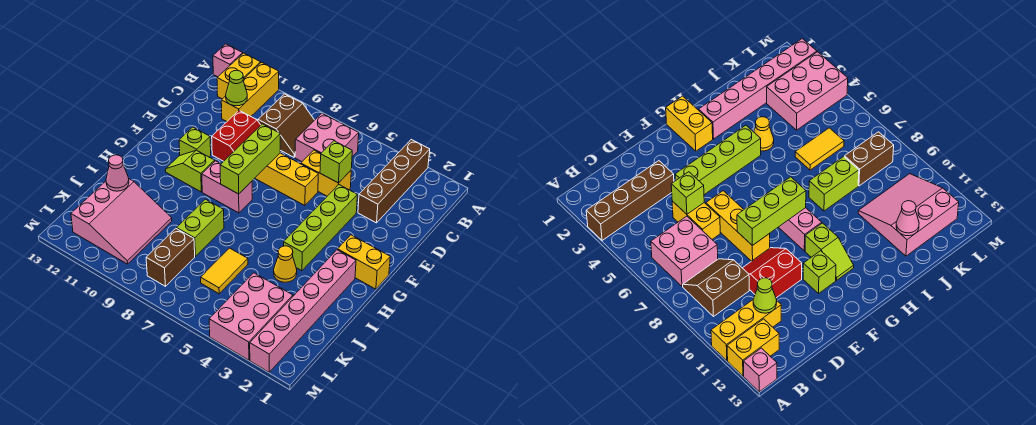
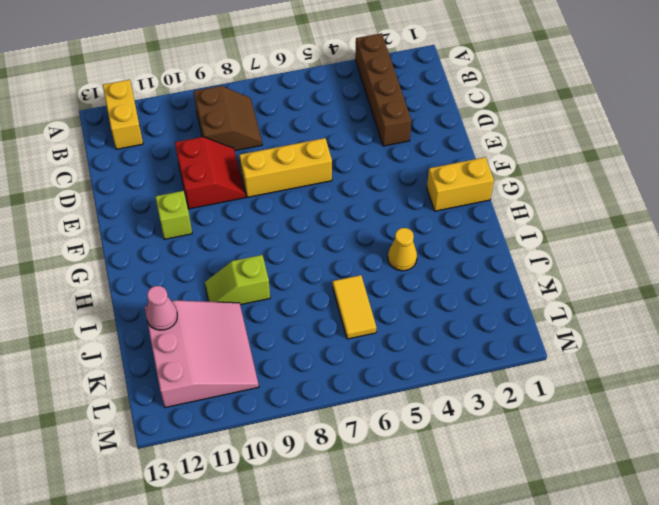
lime 1x2 slope [205,255,270,305] -> lime 1x2 slope moved to [166,150,215,192]
none -> yellow 1x3 brick [221,62,279,121]
none -> pink 1x1 brick [213,44,243,77]
none -> pink 2x2 brick [295,113,359,162]

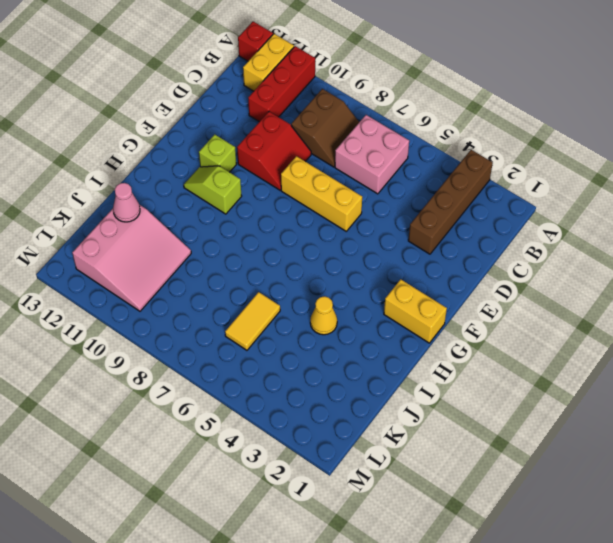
red 1x3 brick [248,46,315,122] -> yellow 1x3 brick [221,62,279,121]
red 1x1 brick [238,22,273,61] -> pink 1x1 brick [213,44,243,77]
none -> yellow 1x2 brick [301,150,351,196]
none -> lime 1x4 brick [284,185,357,271]
none -> pink 1x2 brick [202,161,252,213]

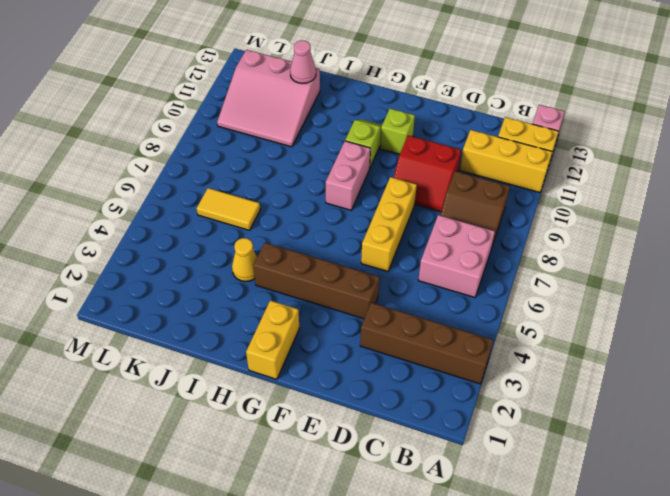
brown 1x4 brick [253,243,380,319] -> lime 1x4 brick [284,185,357,271]
none -> yellow 1x2 brick [301,150,351,196]
none -> pink 1x6 brick [250,250,356,372]
none -> lime 1x2 brick [177,199,224,256]

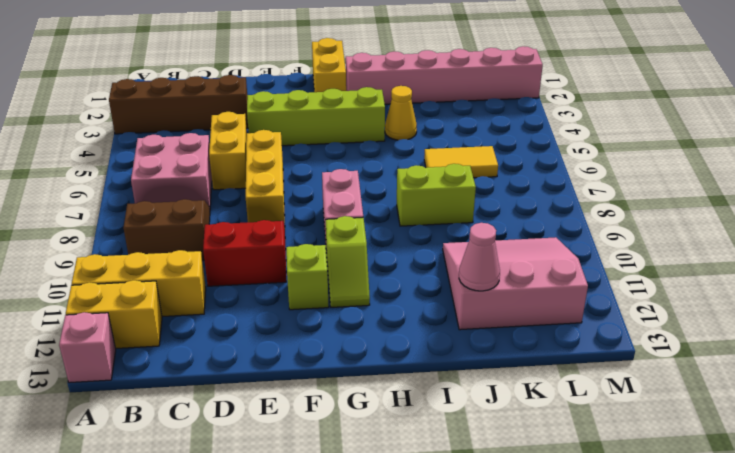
none -> pink 2x3 brick [209,273,293,360]
none -> brown 1x2 brick [146,228,195,286]
none -> lime 1x1 cone [226,70,247,106]

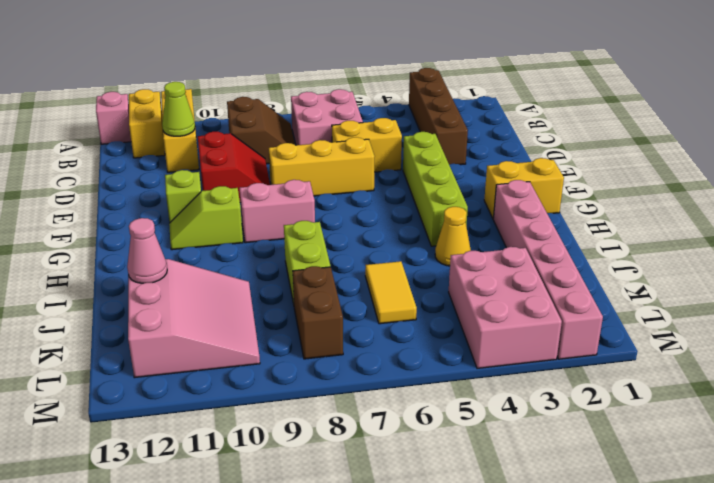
none -> lime 1x1 brick [320,141,352,183]
none -> lime 1x3 brick [220,124,280,194]

